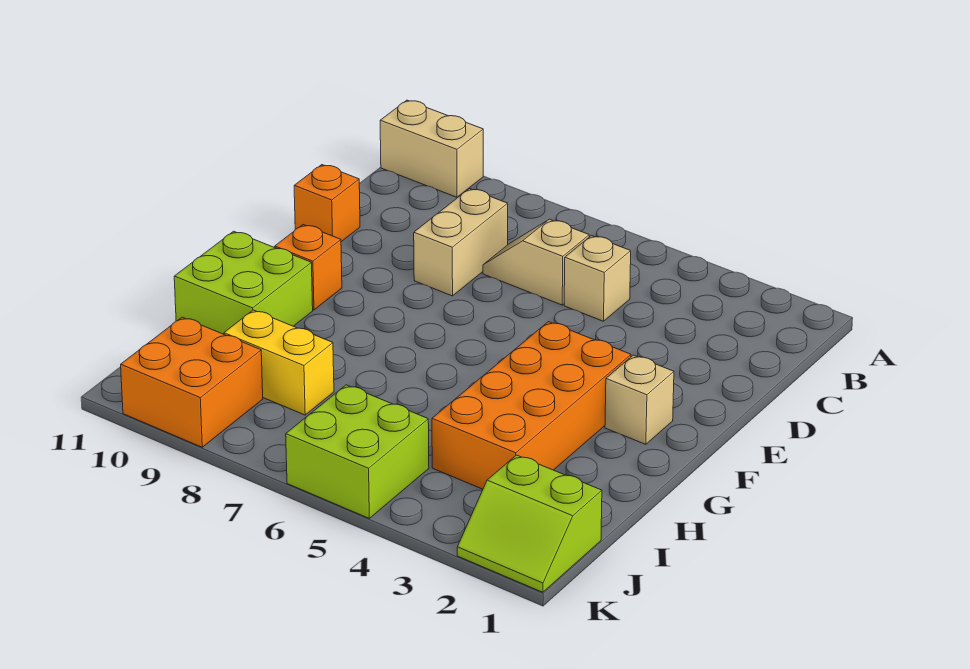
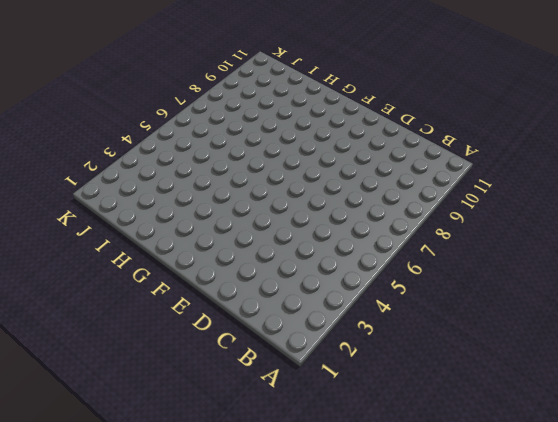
none -> tan 1x2 brick [380,100,483,197]
none -> tan 1x1 brick [564,236,631,321]
none -> tan 1x2 slope [483,219,589,305]

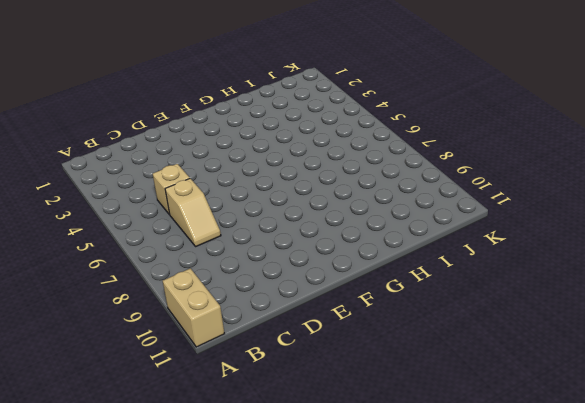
none -> tan 1x2 brick [414,189,508,296]
none -> orange 1x1 brick [294,165,360,242]
none -> tan 1x1 brick [605,355,674,444]

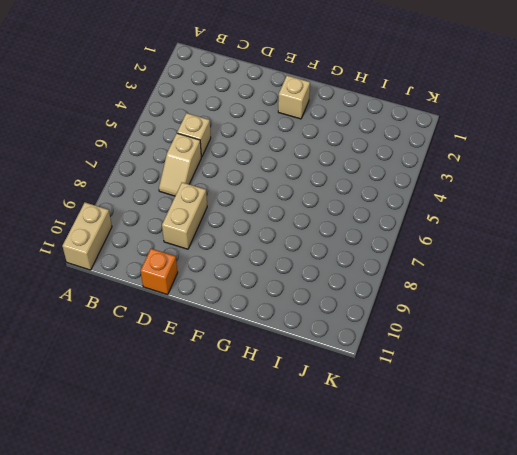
tan 1x2 brick [162,182,207,249] -> tan 1x2 brick turned to [414,189,508,296]
none -> orange 2x4 brick [432,322,631,489]
none -> orange 1x1 brick [275,225,342,310]
none -> lime 2x2 brick [174,231,313,334]

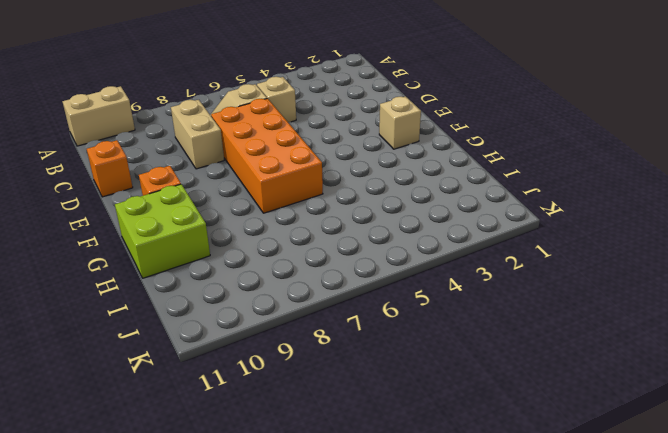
orange 2x4 brick [211,99,323,213] -> orange 2x4 brick moved to [432,322,631,489]
none -> yellow 1x2 brick [224,310,334,415]
none -> lime 2x2 slope [457,455,602,592]
none -> lime 2x2 brick [286,385,429,518]

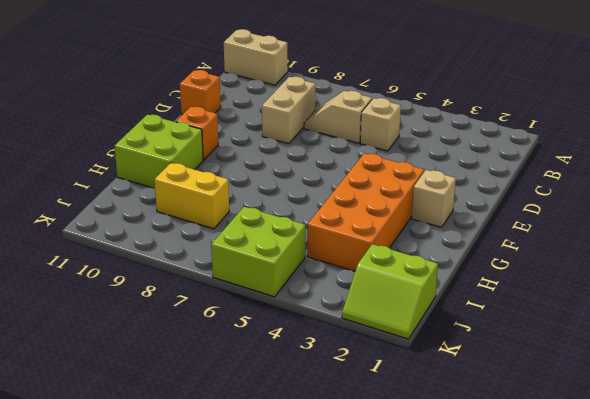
none -> orange 2x2 brick [121,317,263,447]

